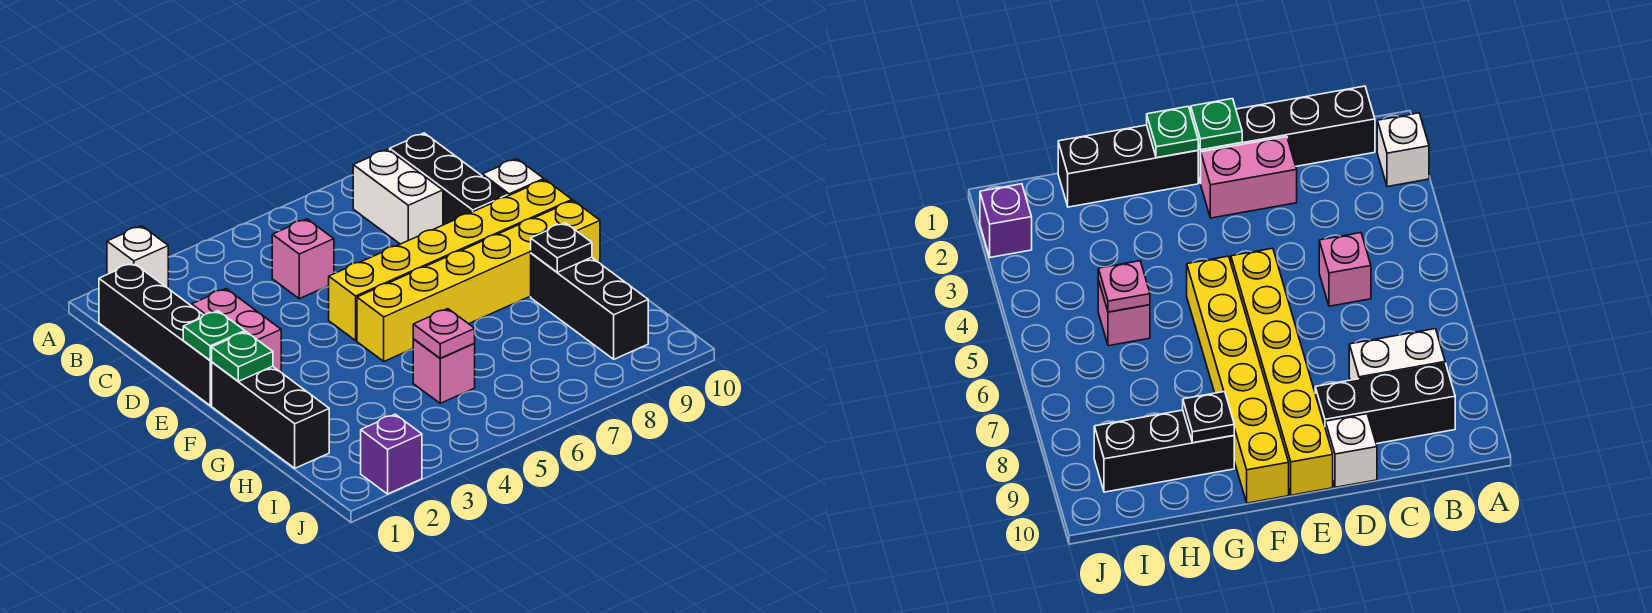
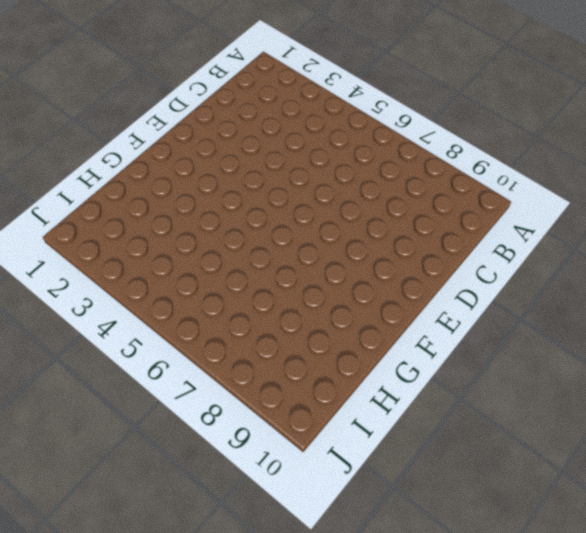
none -> white 1x1 brick [107,226,168,288]
none -> black 1x4 brick [99,263,212,405]
none -> white 1x2 brick [353,149,443,244]

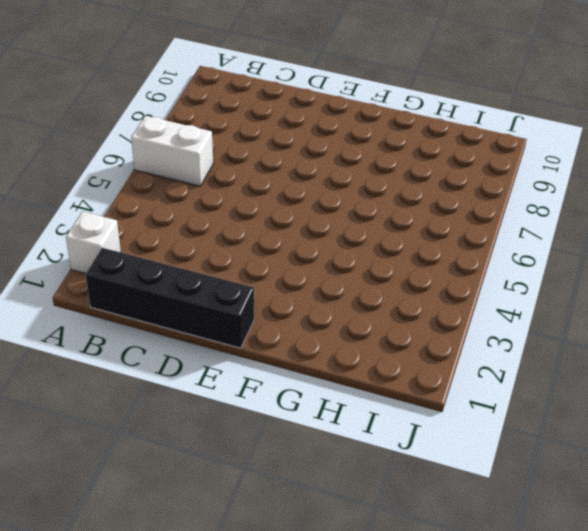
white 1x2 brick [131,116,213,186] -> white 1x2 brick moved to [353,149,443,244]
none -> black 1x3 brick [390,133,507,225]
none -> pink 1x1 brick [272,219,334,299]
none -> pink 1x2 brick [192,289,281,372]

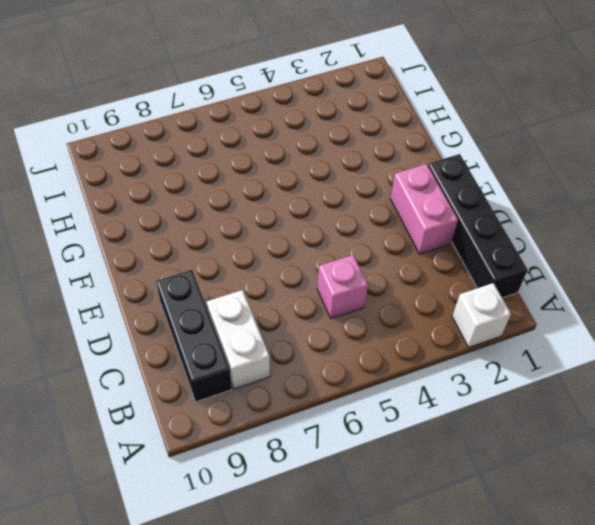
none -> white 1x1 brick [482,159,544,196]
none -> yellow 1x6 brick [329,180,572,340]
none -> black 1x3 brick [212,362,329,468]

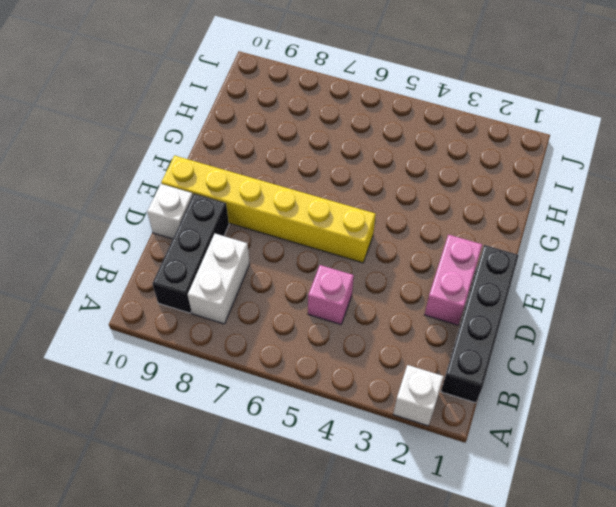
none -> black 1x3 brick [212,362,329,468]
none -> yellow 1x6 brick [357,201,600,361]
none -> black 1x3 brick [531,253,648,359]

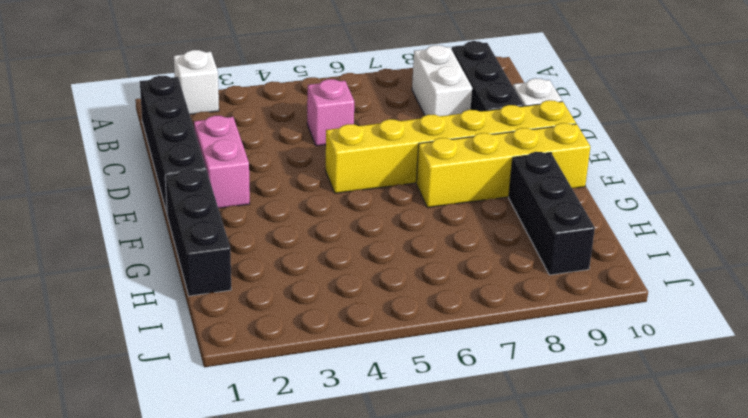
yellow 1x4 brick [416,123,590,208] -> yellow 1x6 brick [357,201,600,361]
none -> pink 1x1 brick [413,339,475,403]
none -> purple 1x1 brick [361,414,422,494]
none -> green 1x1 plate [183,311,245,361]

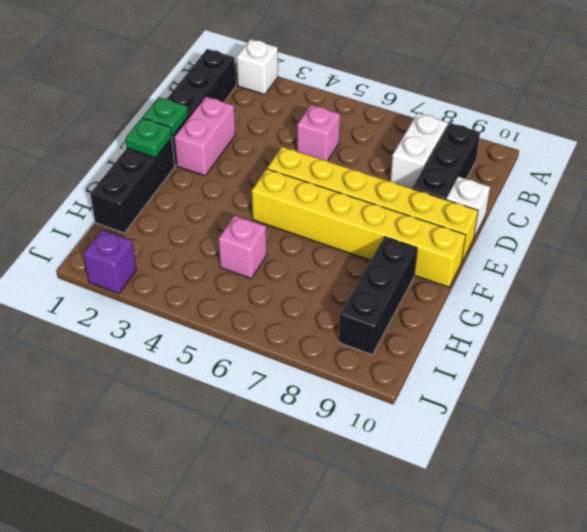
none -> black 1x1 plate [531,223,592,272]
none -> pink 1x1 plate [413,309,475,358]

